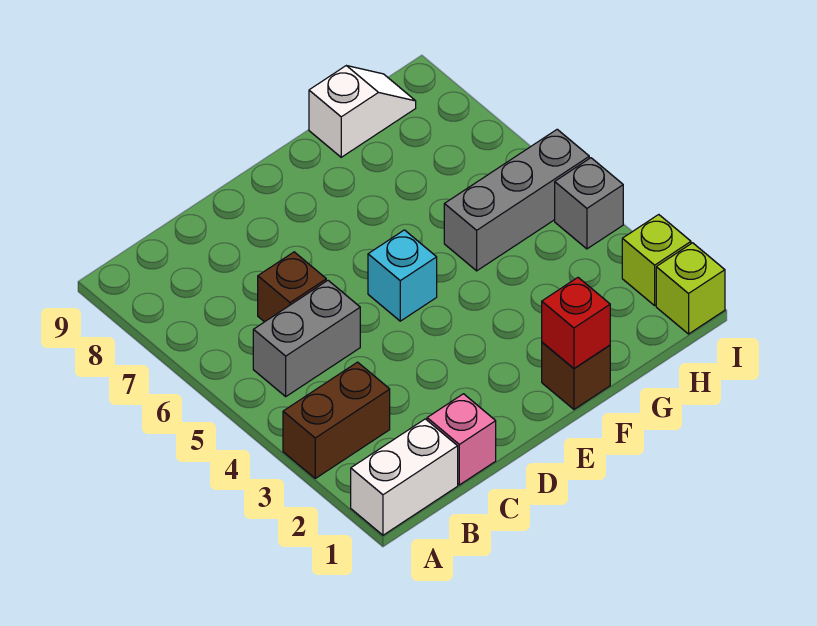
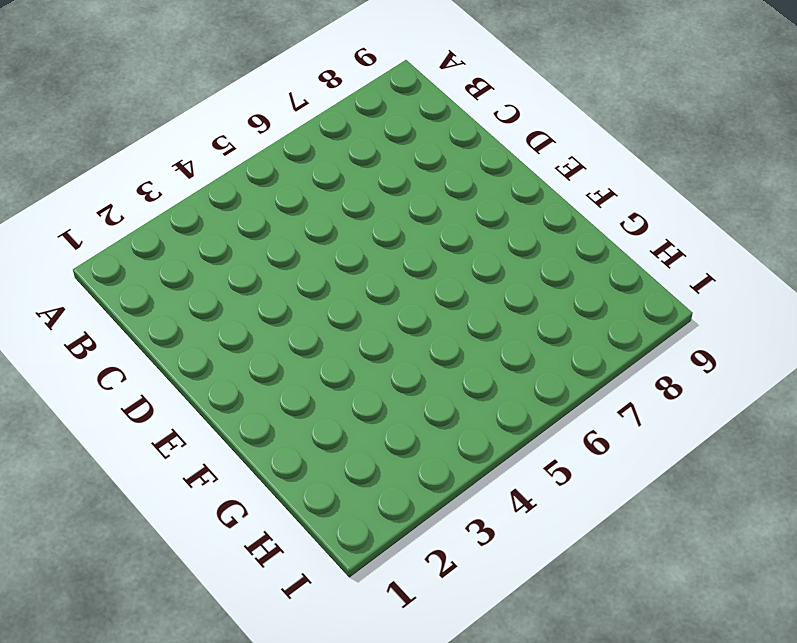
none -> white 1x2 brick [351,419,458,535]
none -> brown 1x2 brick [283,362,390,478]
none -> grey 1x2 brick [253,281,360,396]

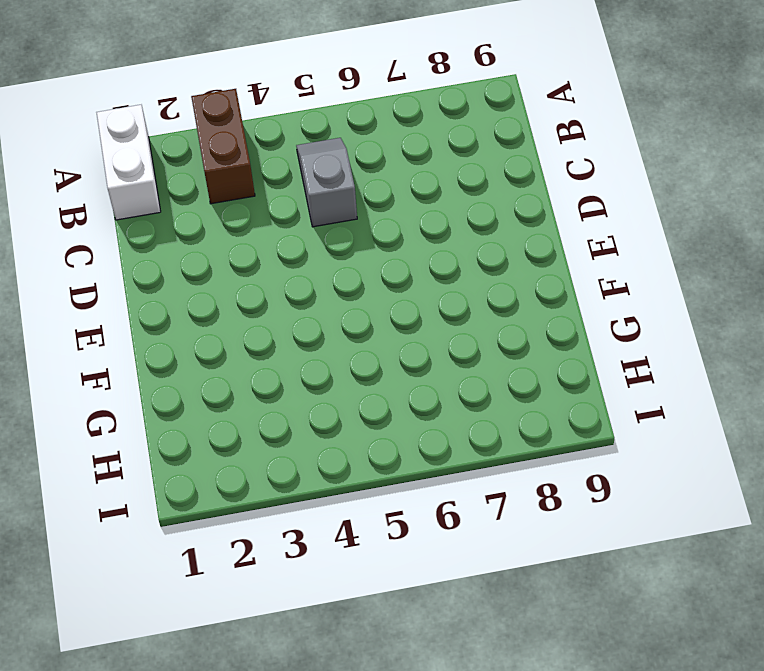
grey 1x2 slope [296,138,357,227] -> grey 1x2 brick [253,281,360,396]
none -> pink 1x1 brick [427,394,496,485]
none -> brown 1x1 brick [258,252,326,322]
none -> cyan 1x1 brick [368,230,437,321]

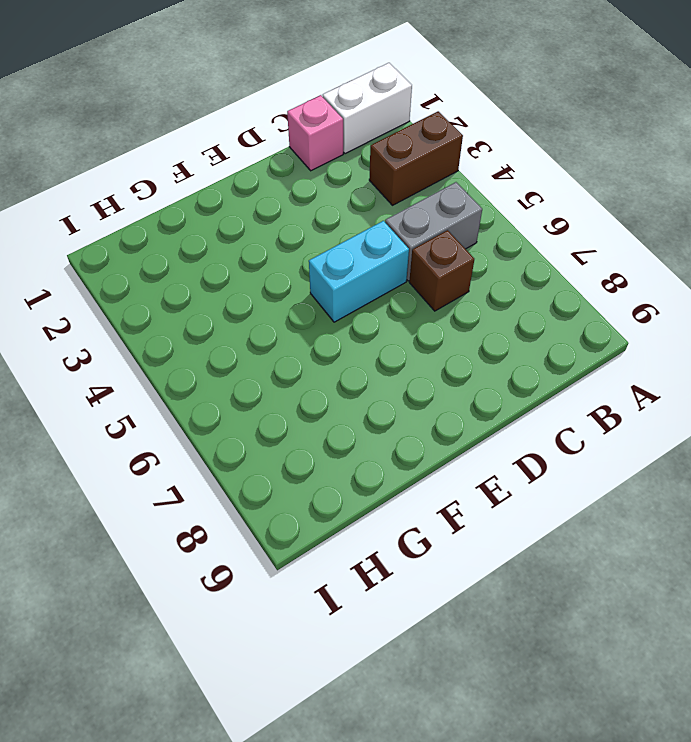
cyan 1x2 brick [309,221,409,322] -> cyan 1x1 brick [368,230,437,321]
none -> brown 1x1 brick [542,342,610,409]
none -> grey 1x3 brick [444,129,589,271]
none -> white 1x2 slope [309,66,416,157]

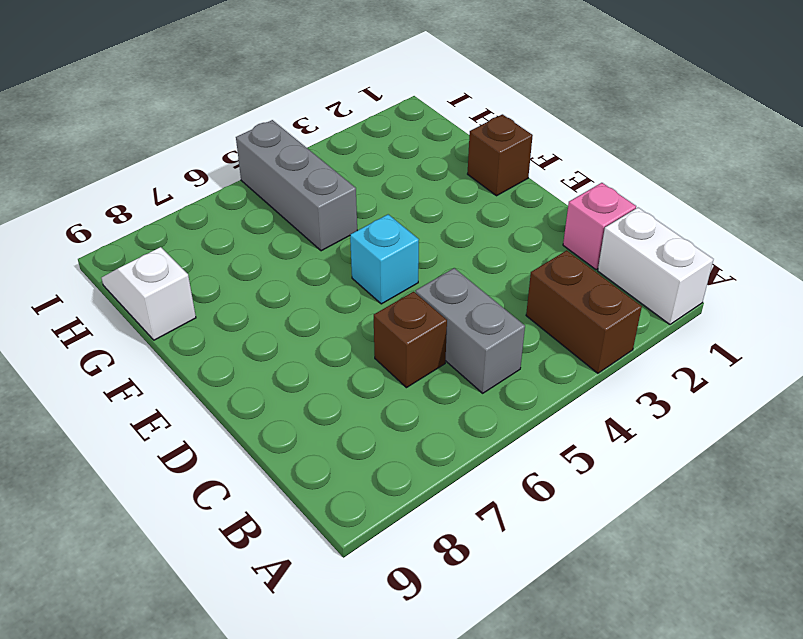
none -> lime 1x1 brick [656,243,725,334]
none -> lime 1x1 brick [622,215,691,305]
none -> grey 1x1 brick [555,158,623,249]

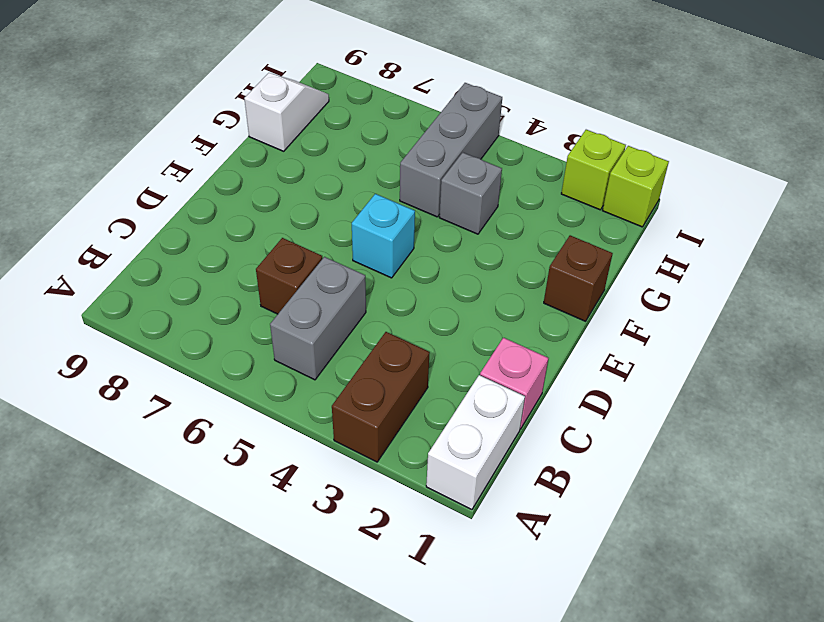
grey 1x1 brick [439,152,502,234] -> grey 1x1 brick moved to [555,158,623,249]
none -> red 1x1 brick [542,278,610,368]

